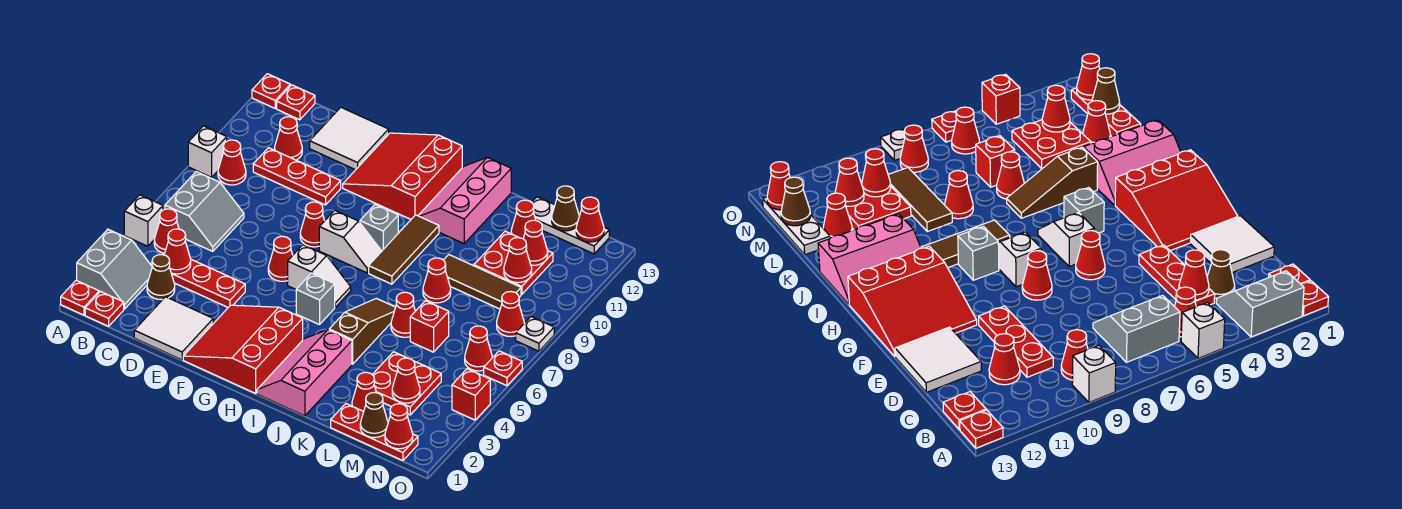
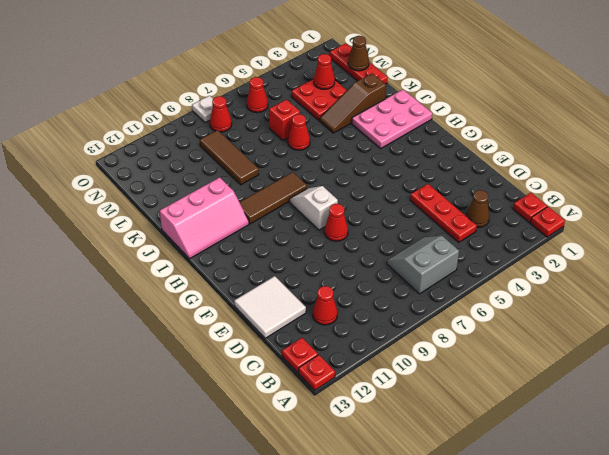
pink 2x3 plate [352,90,432,148] -> pink 2x3 slope [257,330,352,416]
brown 1x3 slope [320,74,386,133] -> brown 1x3 slope moved to [329,298,396,364]
none -> grey 2x2 slope [77,229,152,309]
none -> white 1x1 brick [124,195,163,246]
none -> white 1x1 brick [188,126,227,177]
none -> red 1x1 cone [154,209,179,254]

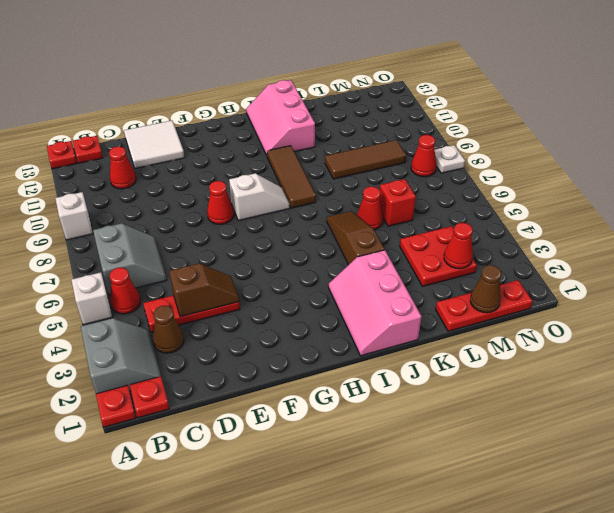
brown 1x2 slope [169,264,239,317] -> none
none -> red 1x1 cone [218,140,246,185]
none -> red 1x3 plate [253,148,341,205]
none -> white 2x2 tile [134,297,213,360]
none -> red 3x3 slope [183,305,303,393]

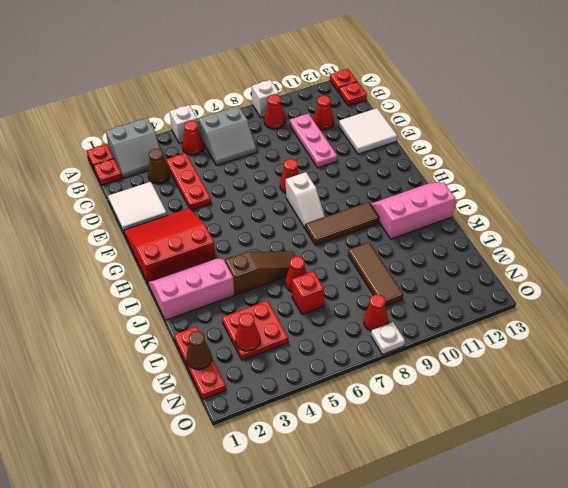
pink 1x3 plate [290,114,337,168] -> red 1x3 plate [253,148,341,205]
none -> red 1x1 cone [268,236,293,281]
none -> red 3x3 slope [343,133,462,219]
none -> white 1x2 slope [288,245,351,307]
none -> grey 1x1 brick [296,273,335,325]

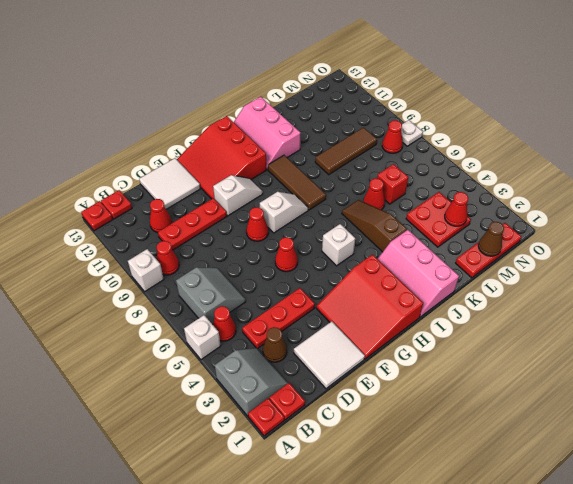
white 1x2 slope [213,175,263,216] -> white 1x2 slope moved to [288,245,351,307]
white 1x1 brick [322,224,355,266] -> grey 1x1 brick [296,273,335,325]
none -> grey 1x1 brick [360,204,398,251]
none -> red 1x1 cone [423,258,451,303]
none -> red 1x1 cone [352,372,377,411]
none -> red 2x2 plate [474,231,553,294]

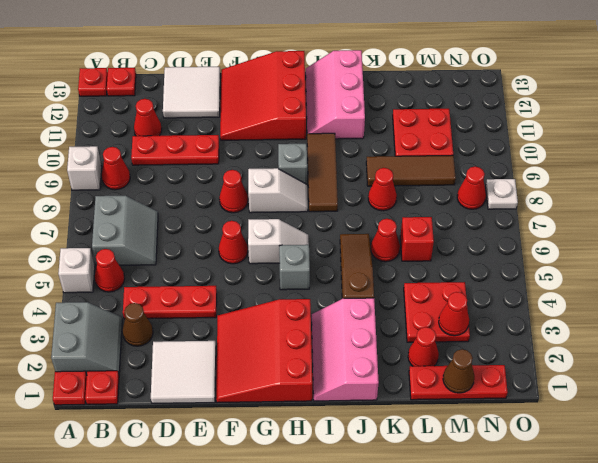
none -> red 1x1 cone [511,200,536,238]
none -> white 1x3 plate [532,197,609,254]
none -> red 1x1 cone [465,326,492,371]
none -> red 1x1 brick [452,369,490,420]

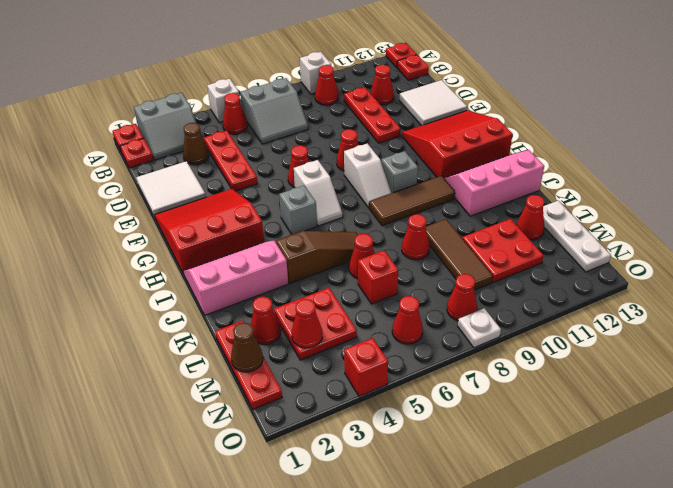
none -> red 1x1 plate [484,351,522,386]
none -> red 1x1 cone [164,229,191,274]
none -> red 1x1 cone [504,238,532,283]
none -> red 1x1 cone [523,220,548,265]

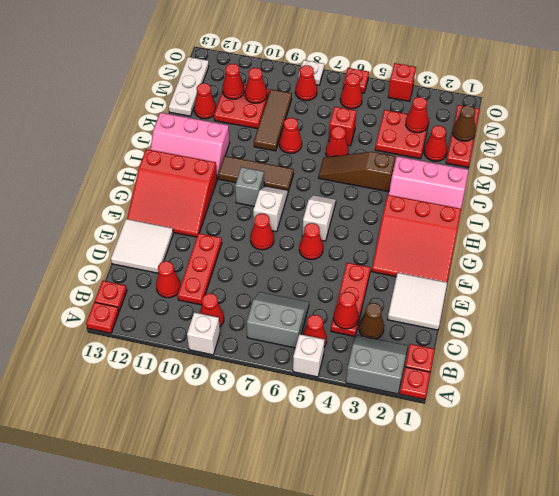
none -> grey 1x1 brick [296,273,335,325]
none -> brown 1x1 cone [552,186,579,231]
none -> red 1x1 cone [385,404,413,449]
none -> red 1x1 cone [576,197,604,242]

